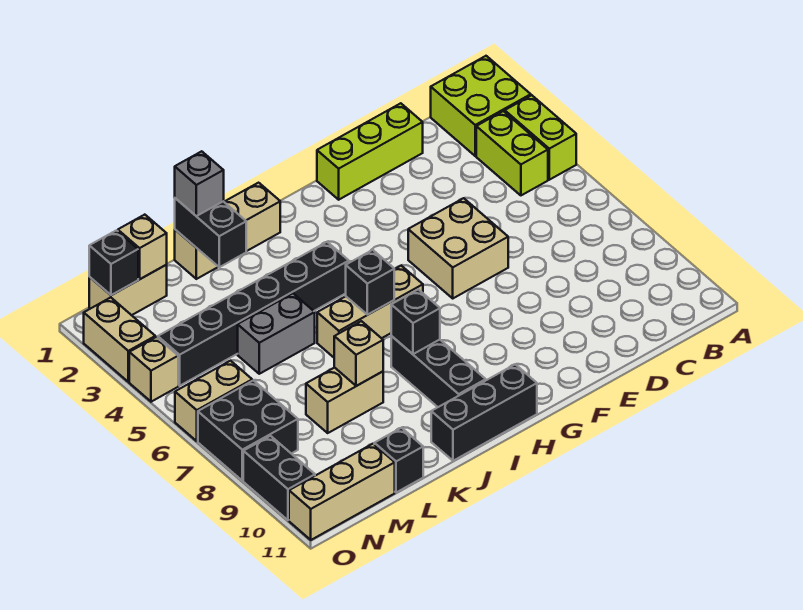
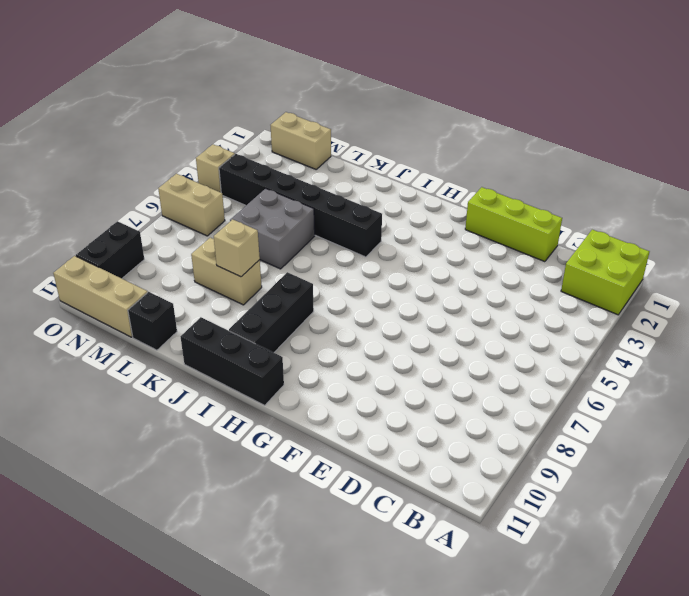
grey 2x2 brick [230,188,315,269] -> grey 1x2 brick [238,294,315,374]
none -> lime 1x2 brick [505,95,576,180]
none -> lime 1x2 brick [476,111,548,195]
none -> tan 2x2 brick [408,198,508,298]

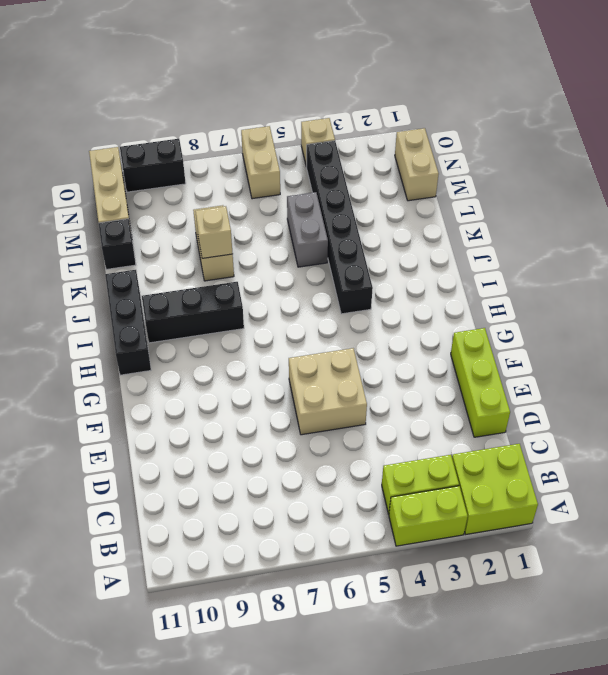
none -> tan 1x3 brick [317,266,423,357]
none -> tan 1x3 brick [175,183,280,279]
none -> black 2x2 brick [198,380,298,481]

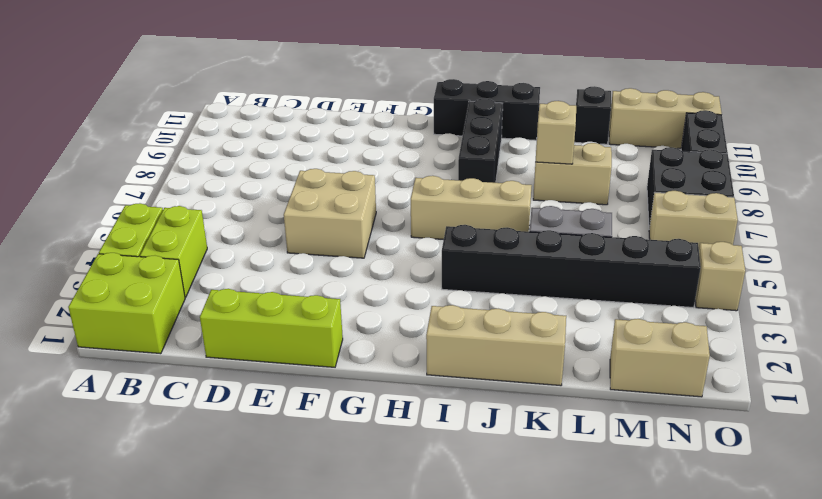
none -> tan 1x2 brick [84,298,155,382]
none -> black 1x1 brick [346,250,394,315]
none -> black 1x1 brick [391,289,440,354]

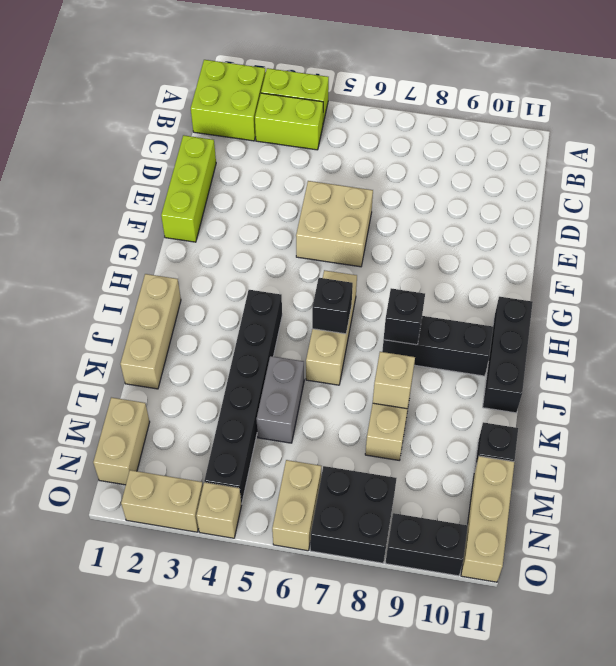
none -> black 1x2 brick [175,198,246,267]
none -> tan 1x1 brick [118,215,167,279]
none -> black 1x1 brick [89,230,138,295]

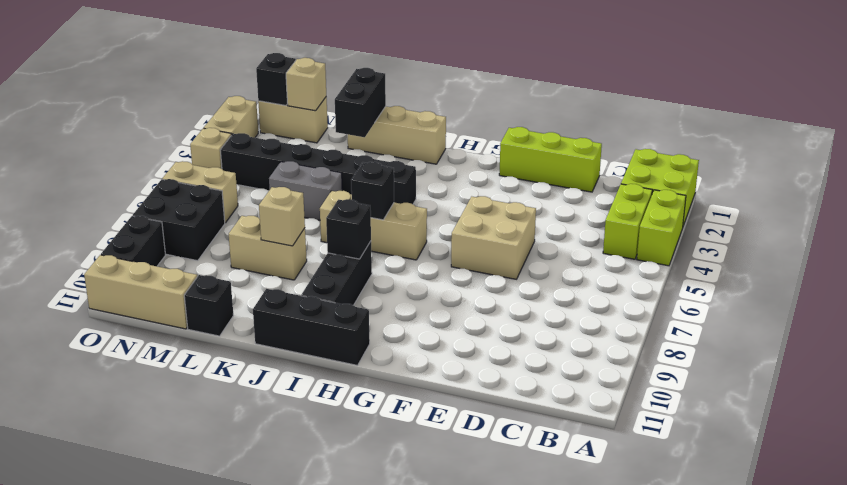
none -> grey 1x1 brick [175,151,224,216]

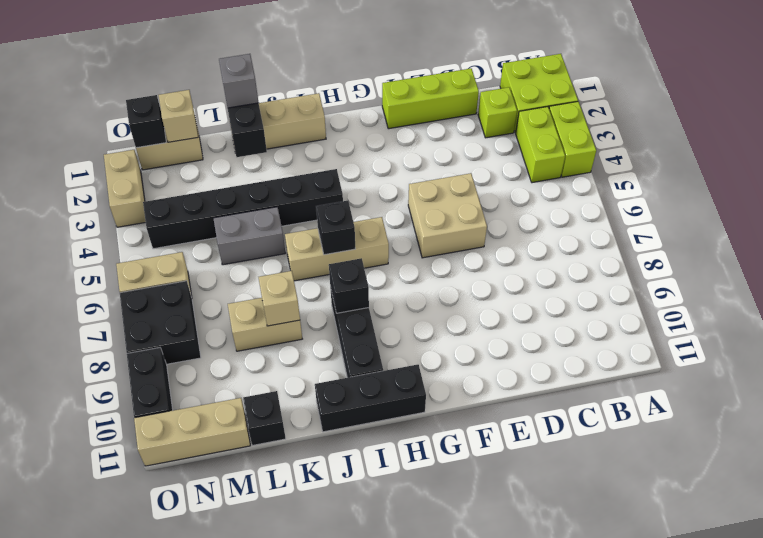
lime 1x1 brick [478,87,517,138] -> none
none -> tan 1x1 brick [129,337,178,402]

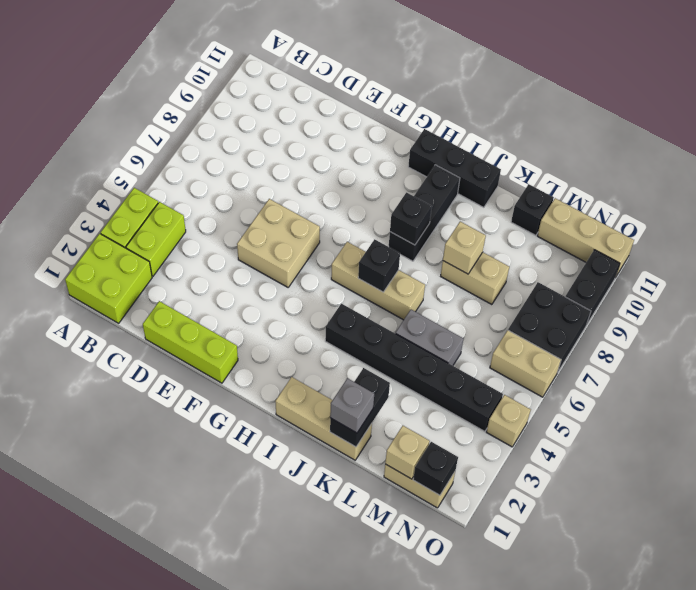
none -> tan 1x2 brick [84,298,155,382]

